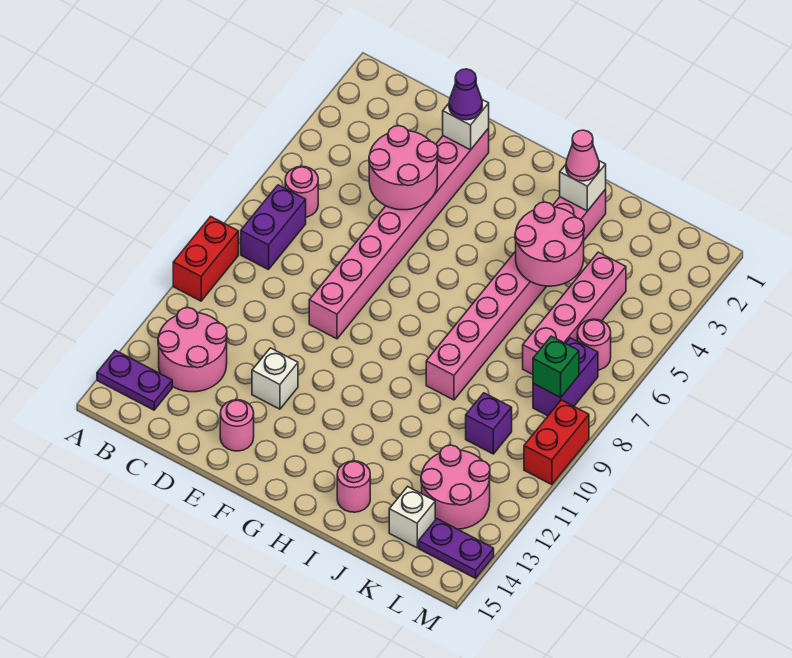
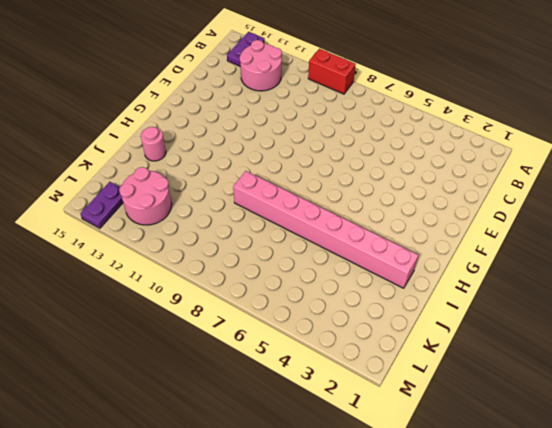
none -> pink 1x1 round brick [285,166,318,217]
none -> purple 1x2 brick [241,185,306,270]
none -> pink 1x8 brick [309,128,489,339]

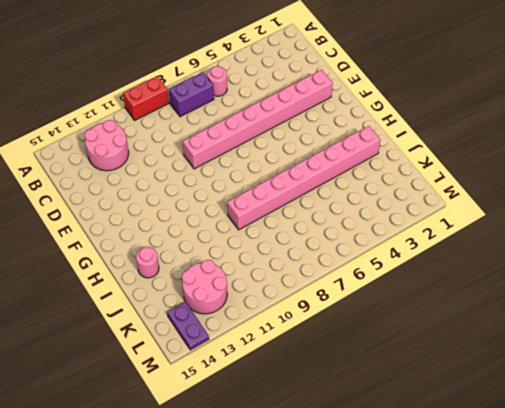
none -> purple 1x2 plate [97,350,172,410]
none -> white 1x1 brick [252,348,298,409]
none -> pink 1x1 round brick [220,400,254,451]

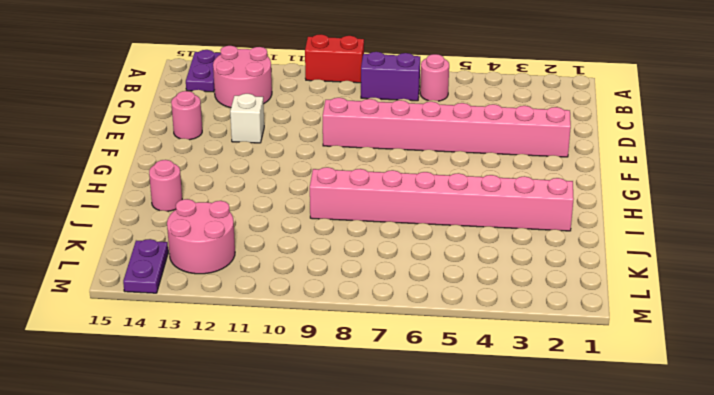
none -> pink 1x4 brick [523,252,626,374]
none -> purple 1x1 brick [466,393,512,454]
none -> white 1x1 brick [389,487,435,548]

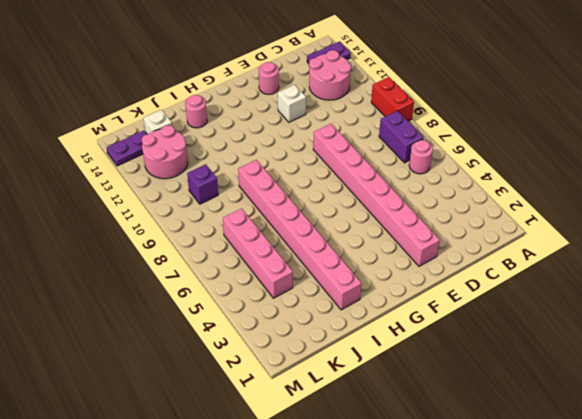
none -> pink 1x1 round brick [577,319,611,370]
none -> purple 1x2 brick [533,338,598,416]
none -> red 1x2 brick [524,400,589,485]

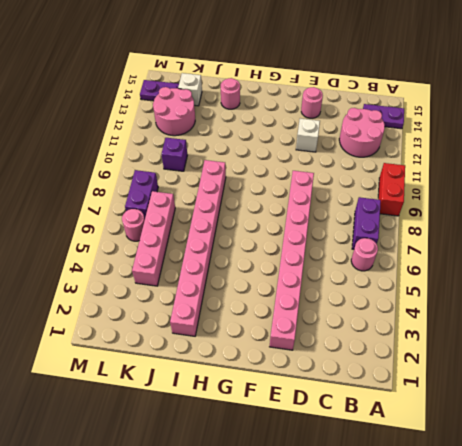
none -> red 1x2 brick [524,400,589,485]
none -> pink 2x2 round brick [369,126,438,210]
none -> white 1x1 brick [443,100,489,150]

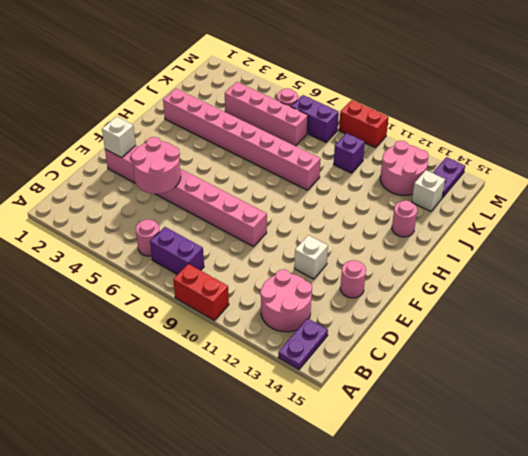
none -> white 1x1 brick [560,161,606,211]
none -> pink 2x2 round brick [515,202,584,286]
none -> green 1x1 brick [533,336,579,398]

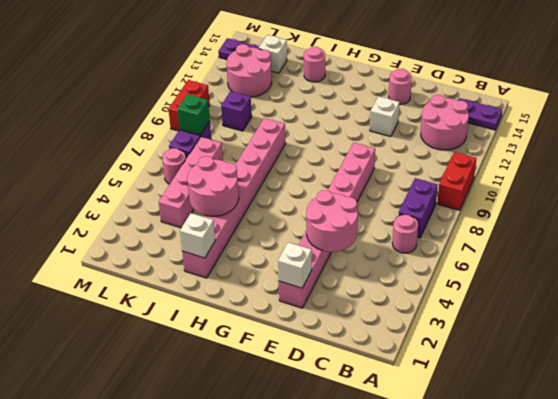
none -> purple 1x1 cone [449,69,482,120]
none -> pink 1x1 cone [566,130,599,181]

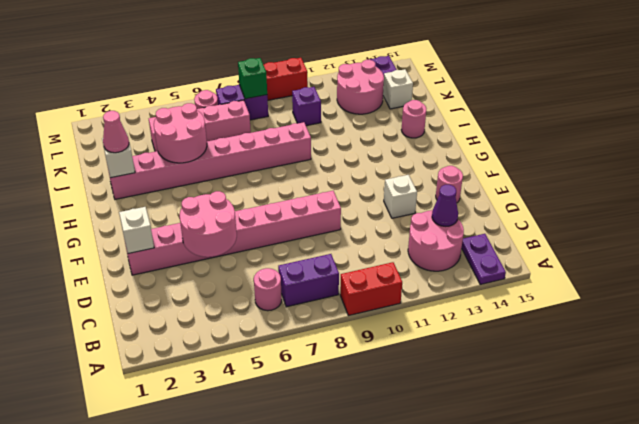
purple 1x1 cone [432,185,458,226] -> purple 1x1 cone moved to [449,69,482,120]

